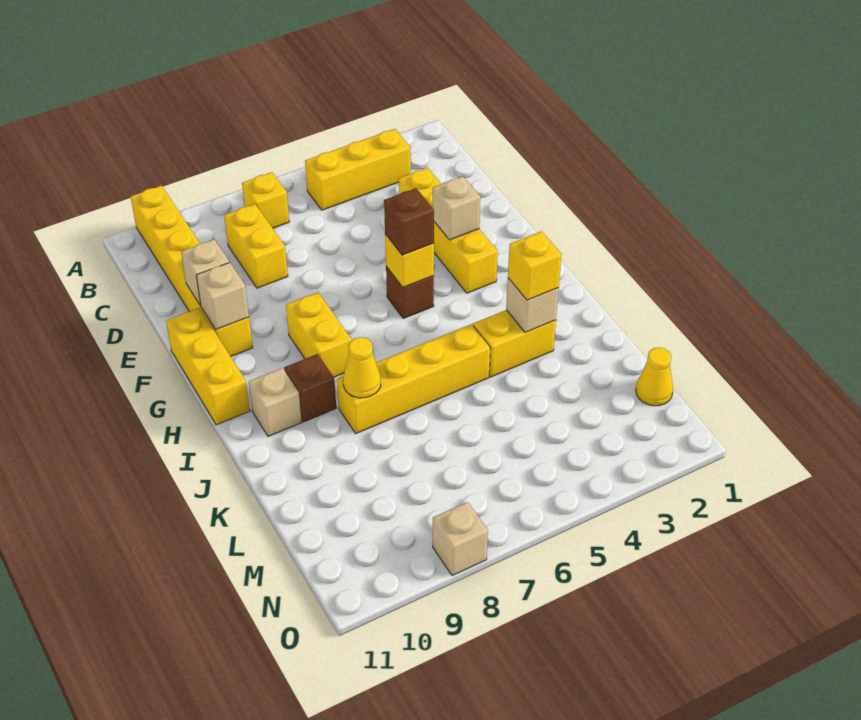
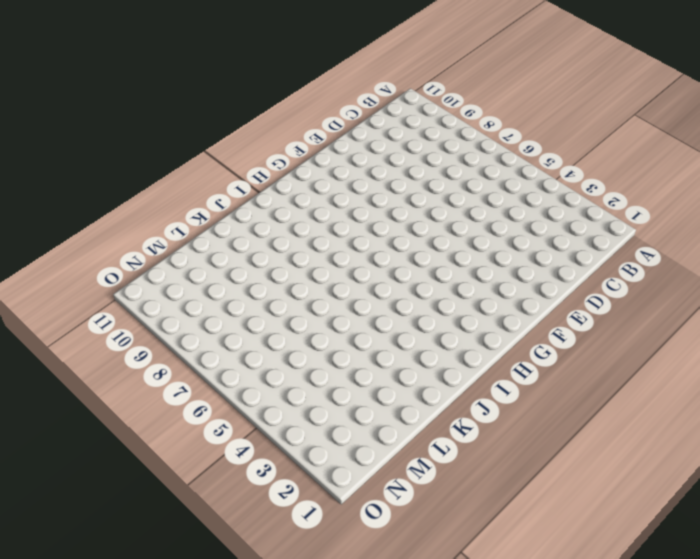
none -> yellow 1x6 brick [131,186,253,356]
none -> yellow 1x3 brick [305,129,411,210]
none -> yellow 1x1 brick [242,172,289,228]

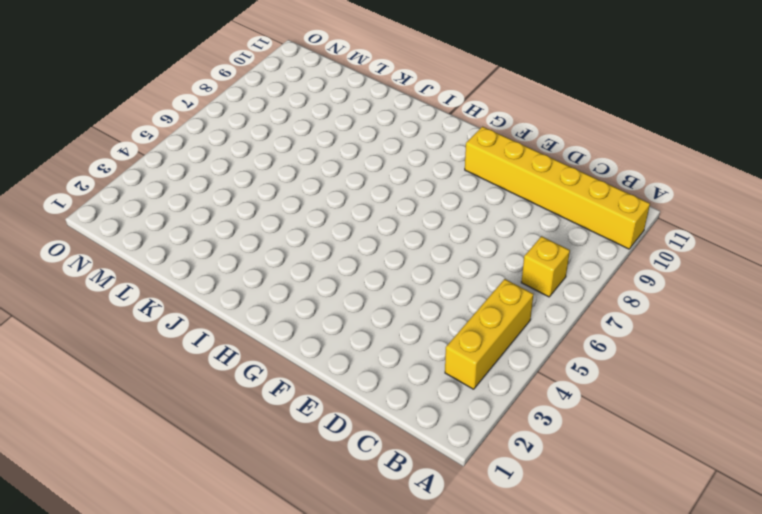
none -> yellow 1x2 brick [224,204,288,288]
none -> yellow 1x4 brick [399,168,498,293]
none -> yellow 1x3 brick [166,308,250,425]

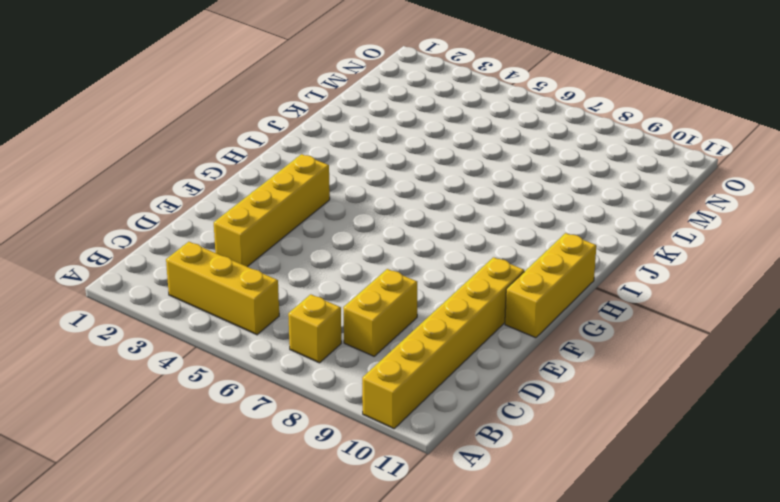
none -> brown 1x1 brick [386,267,434,318]
none -> yellow 1x2 brick [286,292,352,377]
none -> brown 1x1 brick [284,354,336,422]

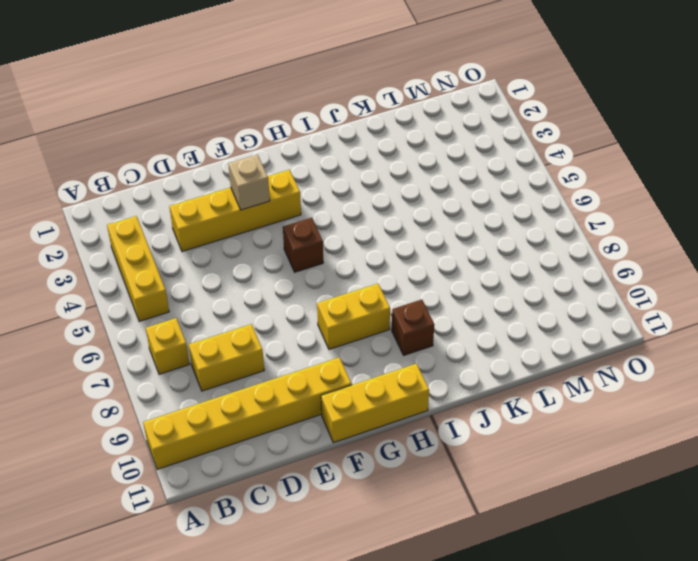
none -> tan 1x1 brick [249,368,302,437]
none -> yellow 1x2 brick [473,310,556,377]
none -> yellow 1x4 brick [337,324,490,433]

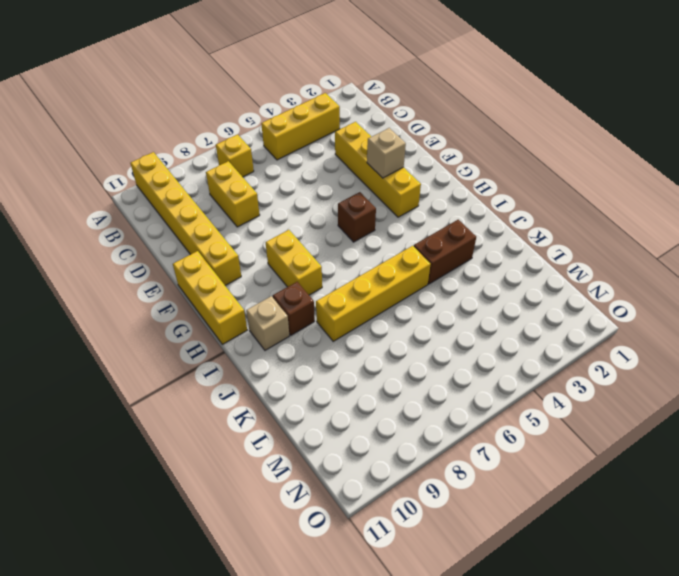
brown 1x2 brick [414,220,476,284] -> yellow 1x2 brick [473,310,556,377]
none -> yellow 1x1 cone [636,347,673,406]
none -> tan 1x1 brick [433,502,488,576]
none -> tan 1x1 brick [181,240,229,306]

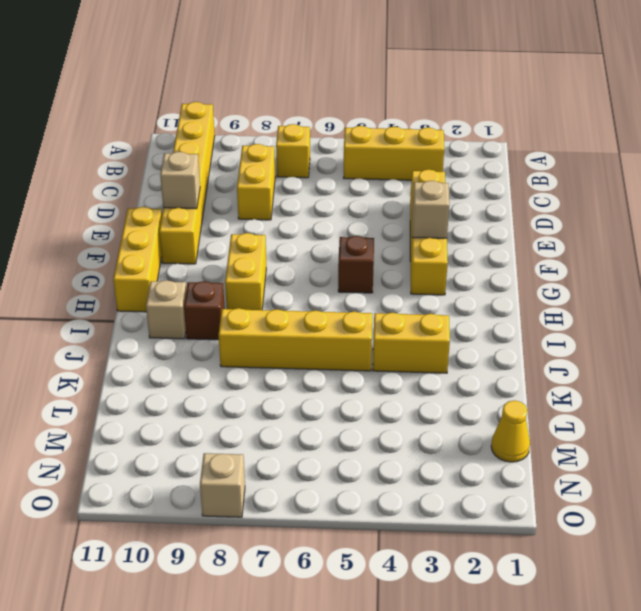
none -> tan 1x1 brick [196,262,249,330]
none -> yellow 1x1 brick [385,234,434,287]
none -> tan 1x1 brick [506,278,559,333]

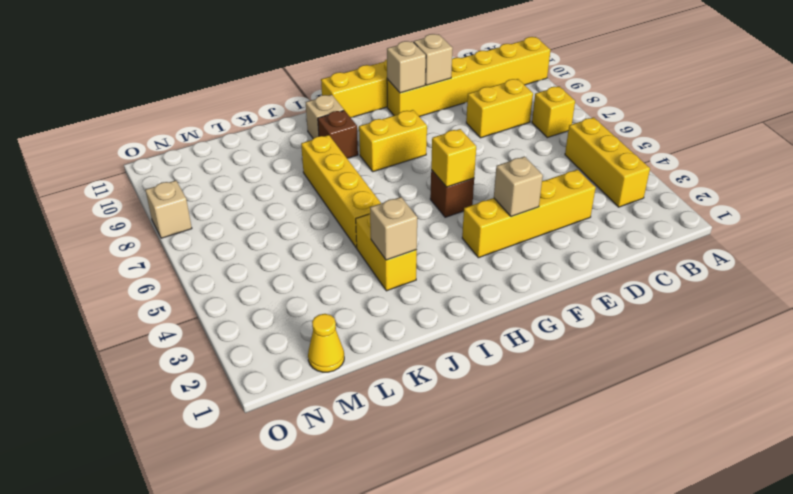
none -> yellow 1x1 cone [343,337,381,398]
none -> brown 1x1 brick [384,188,434,255]
none -> yellow 1x1 brick [508,231,562,300]

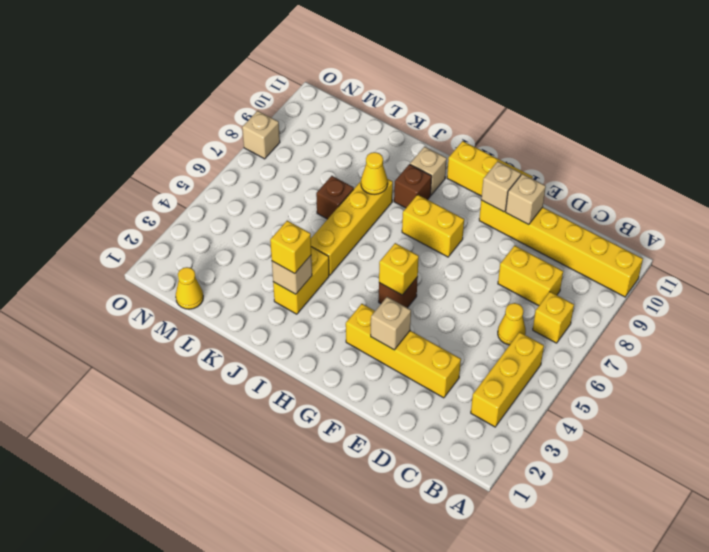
yellow 1x1 cone [498,303,526,345] -> none
brown 1x1 brick [316,176,354,219] -> brown 1x1 brick moved to [384,188,434,255]

